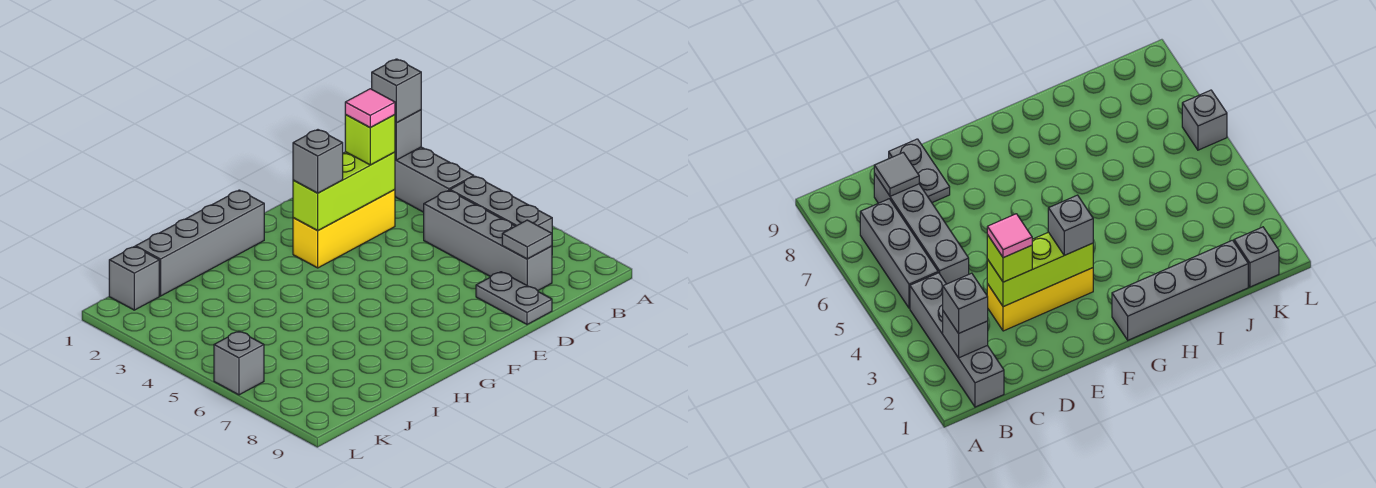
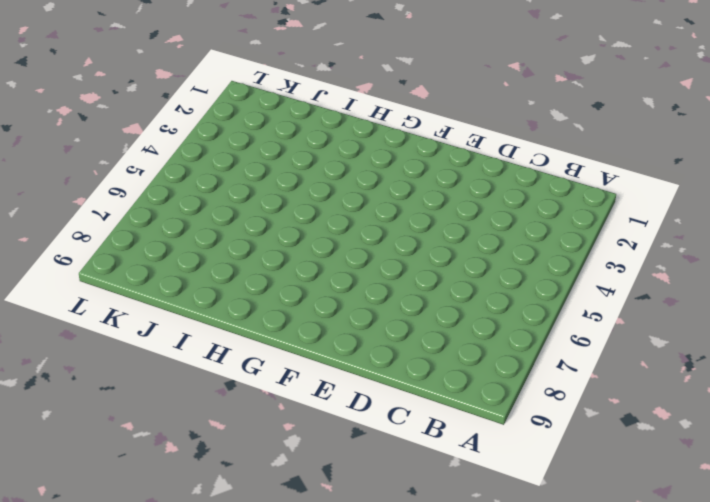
none -> grey 1x4 brick [395,147,474,212]
none -> grey 1x3 brick [450,176,552,233]
none -> grey 1x4 brick [424,190,552,291]

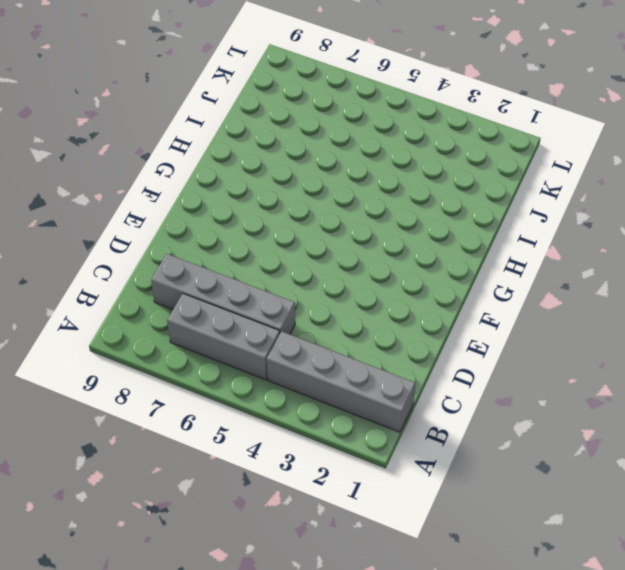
none -> yellow 1x3 brick [293,190,395,268]
none -> grey 1x2 plate [476,272,552,324]
none -> grey 1x4 brick [136,190,264,296]

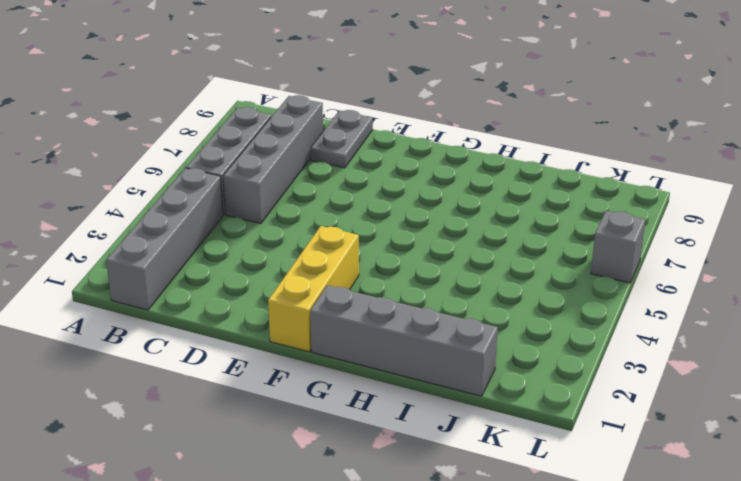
yellow 1x3 brick [268,226,359,352] -> yellow 1x3 brick turned to [293,190,395,268]
none -> grey 1x1 brick [109,247,159,310]
none -> grey 1x1 brick [395,110,421,160]
none -> grey 1x1 tile [502,220,552,259]

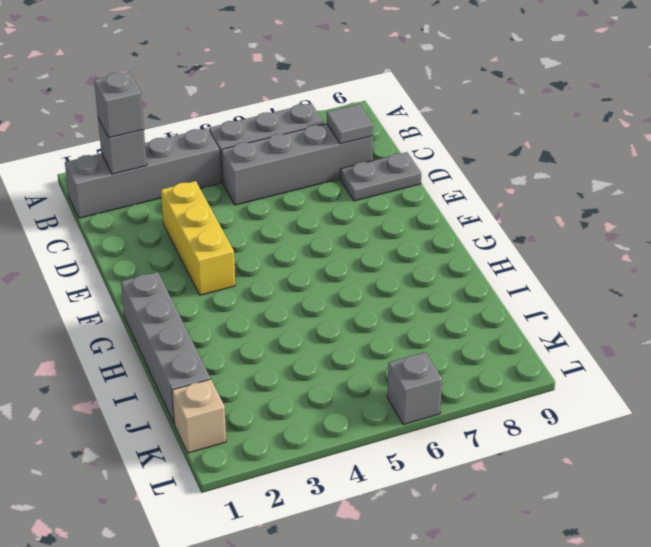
tan 1x1 brick [172,379,226,453] -> grey 1x1 brick [109,247,159,310]
none -> lime 1x3 brick [293,152,395,231]
none -> lime 1x1 brick [345,114,395,165]
none -> grey 1x1 brick [293,130,343,193]

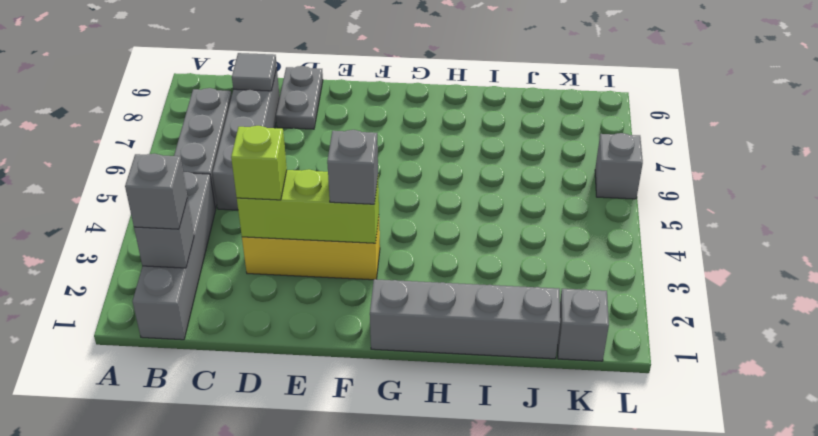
none -> pink 1x1 tile [345,89,395,127]

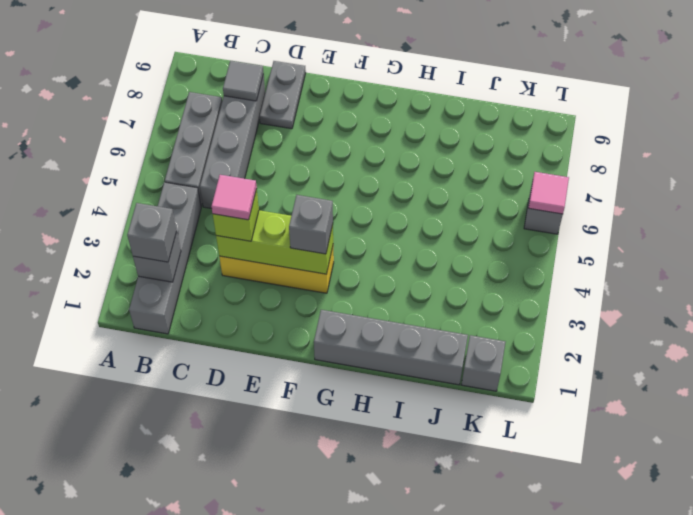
pink 1x1 tile [529,172,569,214] -> none

